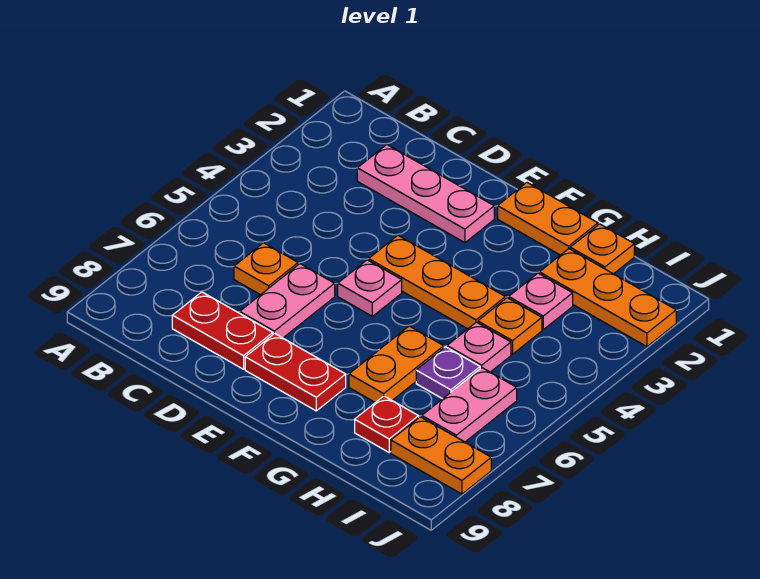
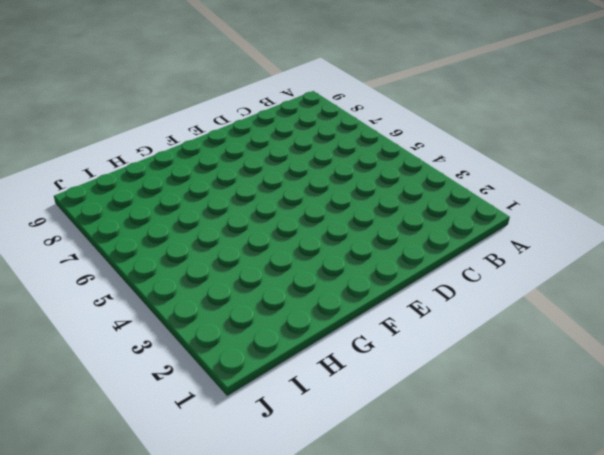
none -> pink 1x3 plate [357,145,494,243]
none -> orange 1x1 plate [234,243,298,295]
none -> red 1x2 plate [172,292,273,369]

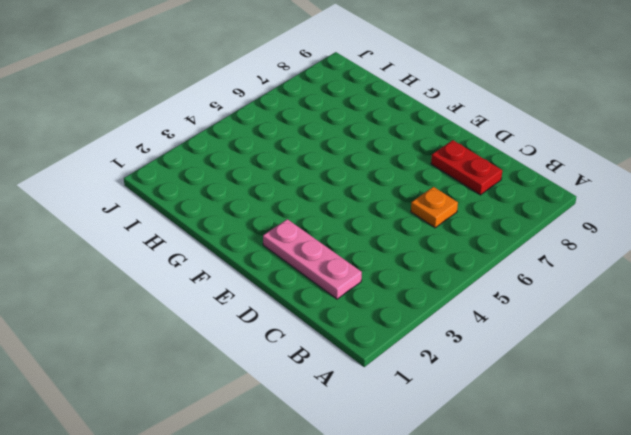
none -> pink 1x2 plate [240,264,335,338]
none -> orange 1x3 plate [369,235,505,329]
none -> pink 1x1 plate [338,260,402,316]

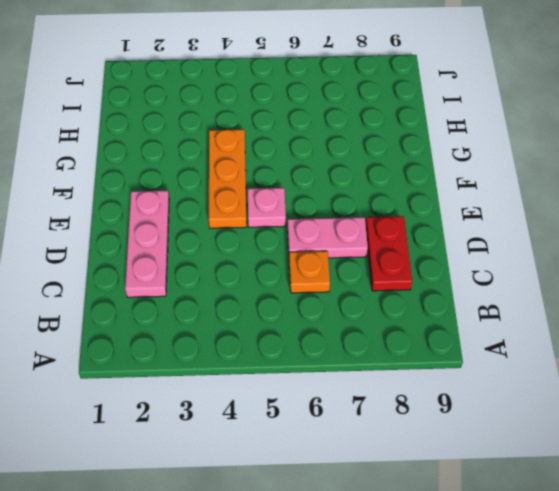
none -> red 1x2 plate [245,334,346,411]
none -> orange 1x2 plate [498,183,598,255]
none -> orange 1x2 plate [349,326,444,403]

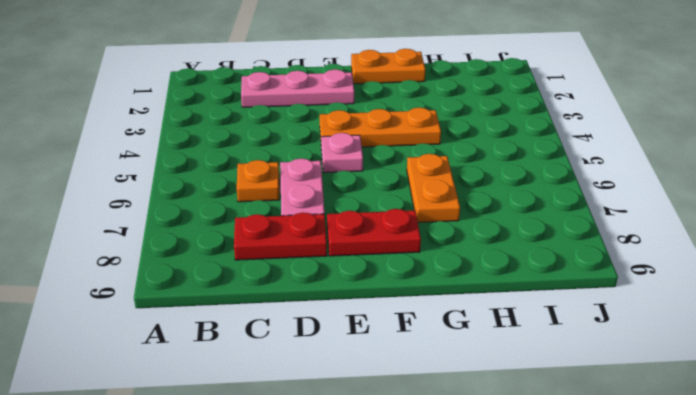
none -> orange 1x1 plate [570,224,634,274]
none -> orange 1x3 plate [539,249,676,347]
none -> pink 1x1 plate [509,273,573,329]

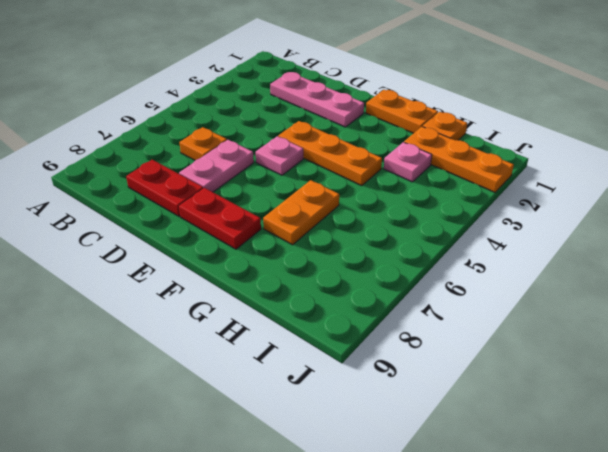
none -> orange 1x1 plate [478,298,542,354]
none -> pink 1x1 plate [447,322,511,372]
none -> purple 1x1 plate [416,347,480,399]

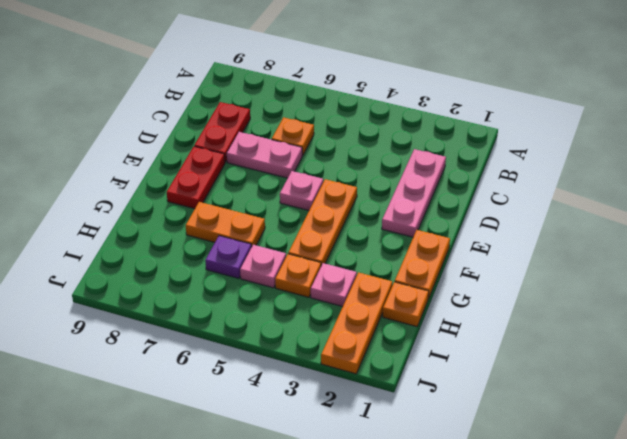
none -> red 1x1 plate [355,396,419,452]
none -> pink 1x2 plate [422,368,517,442]
none -> orange 1x2 plate [391,417,491,494]

